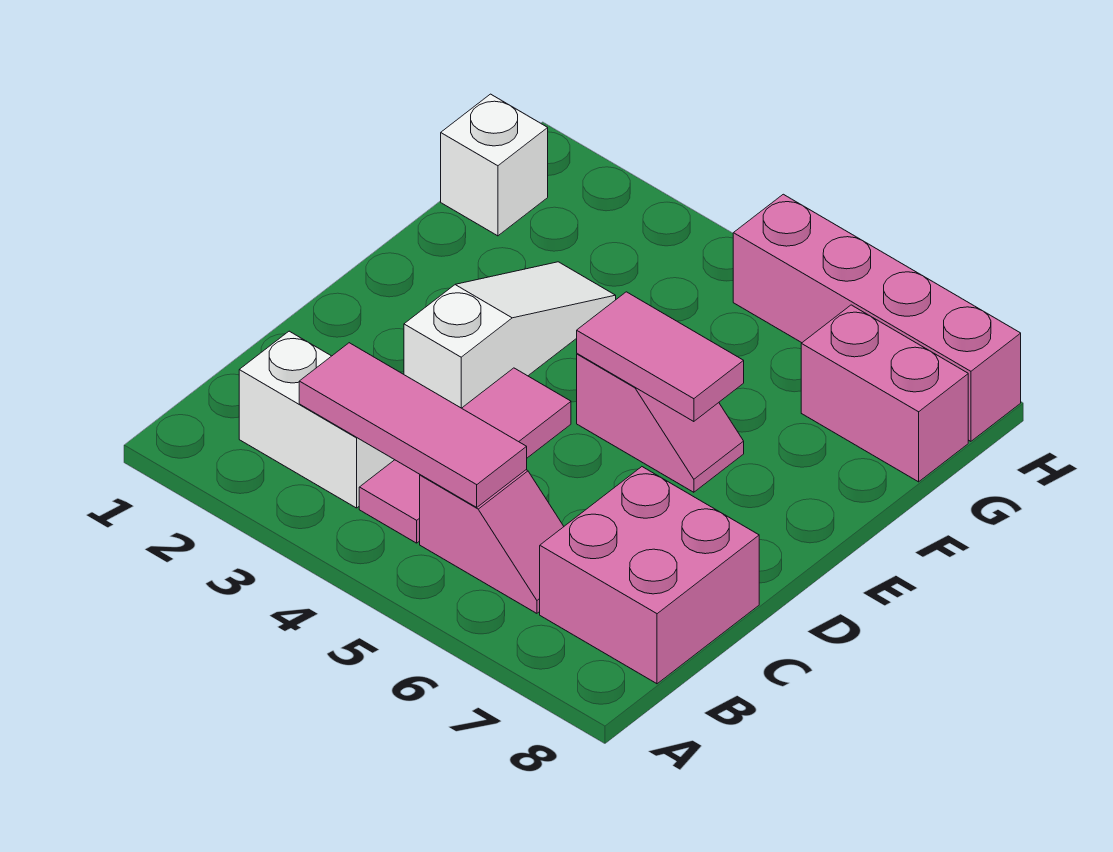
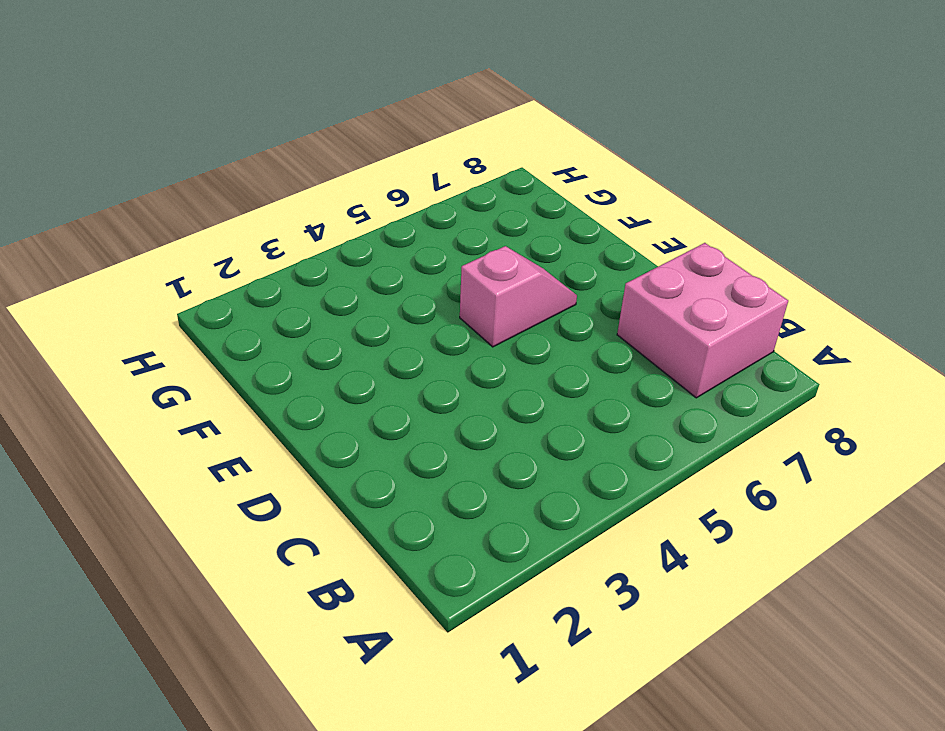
none -> white 1x2 brick [239,331,394,508]
none -> pink 1x3 tile [359,368,571,543]

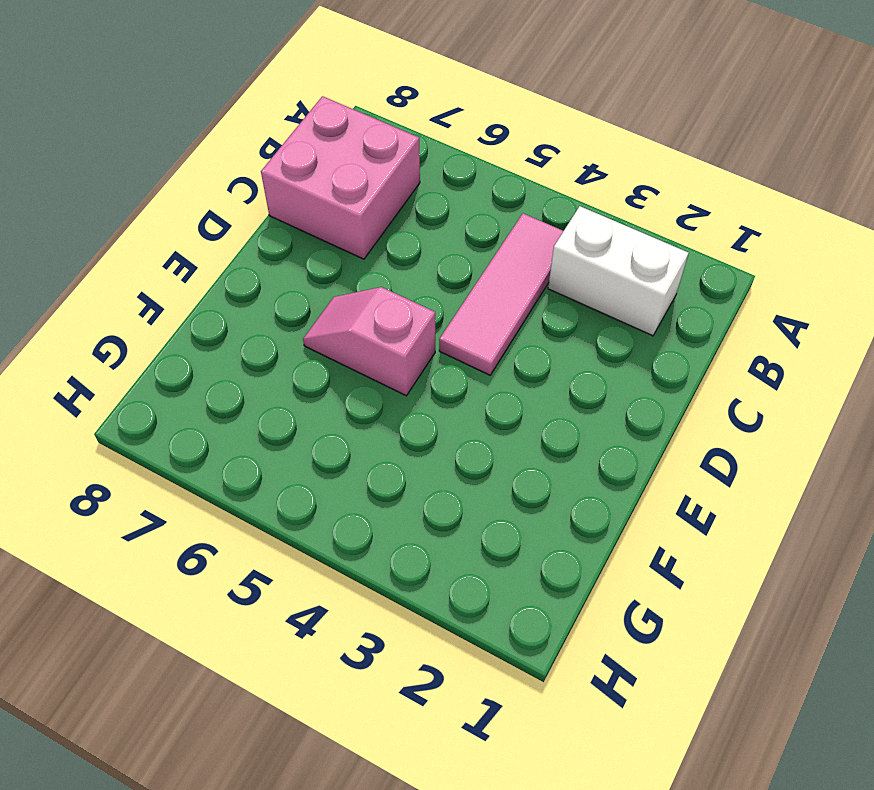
none -> pink 1x2 slope [420,470,564,613]
none -> white 1x3 slope [404,262,616,408]

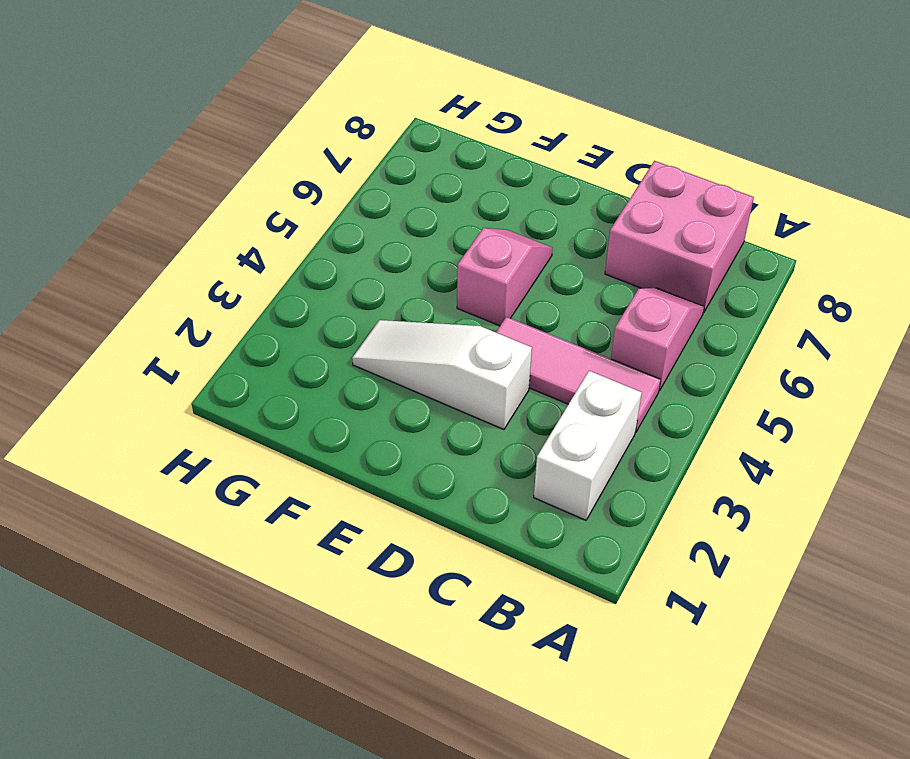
none -> white 1x1 brick [441,94,548,236]
none -> pink 1x2 brick [801,305,968,482]

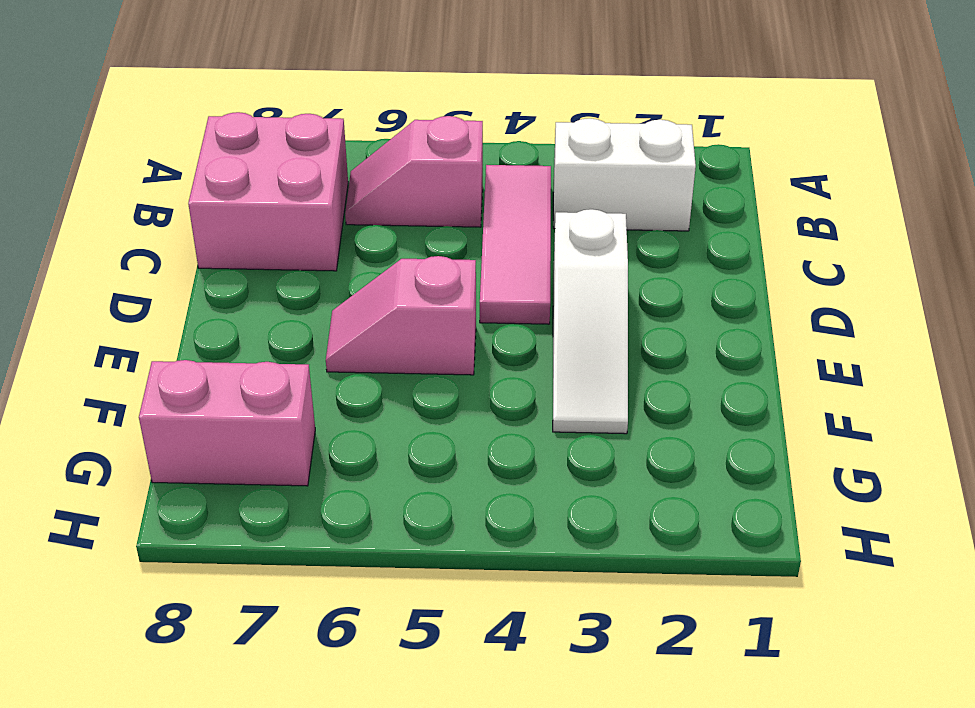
none -> white 1x1 brick [441,94,548,236]
none -> pink 1x4 brick [733,194,1021,441]

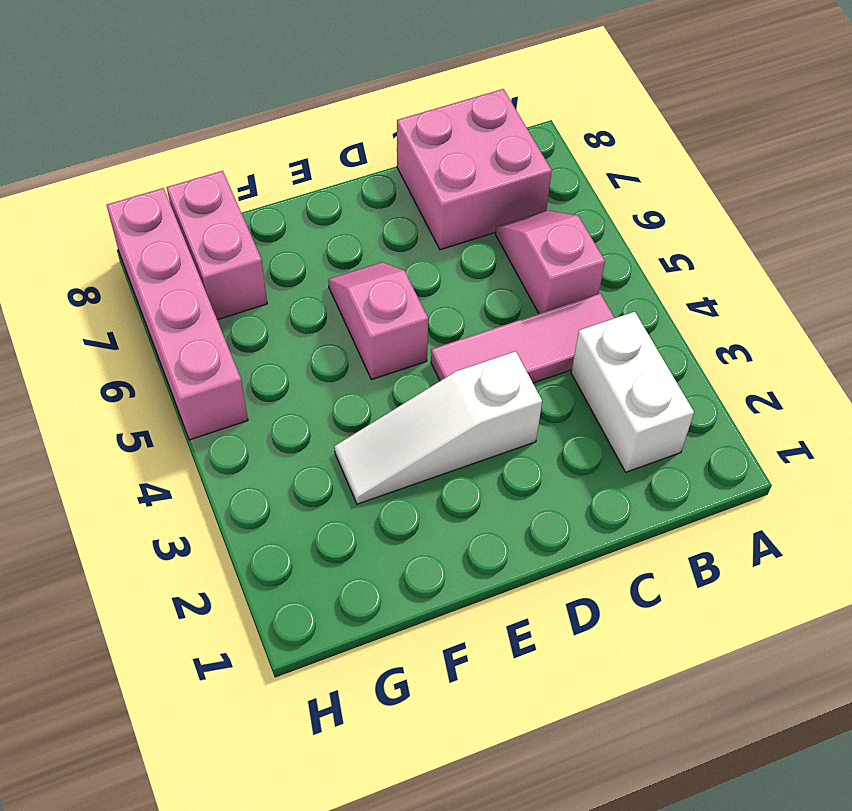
none -> white 1x1 brick [441,94,548,236]
none -> pink 1x3 tile [299,343,527,507]

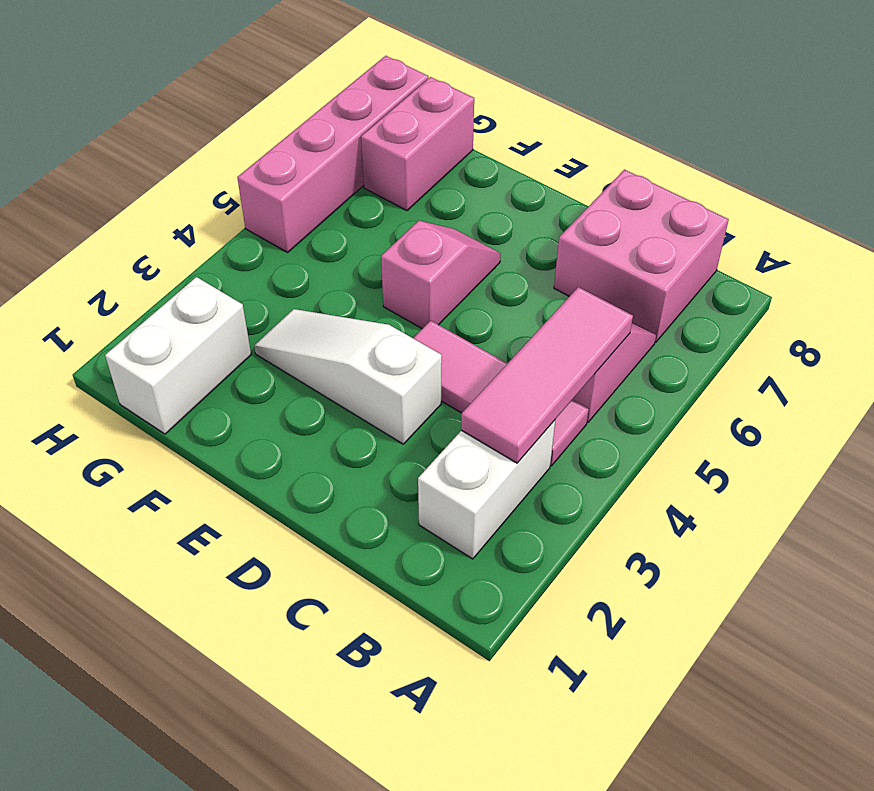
white 1x2 brick [105,277,251,434] -> white 1x1 brick [441,94,548,236]
none -> pink 1x2 tile [577,292,744,422]

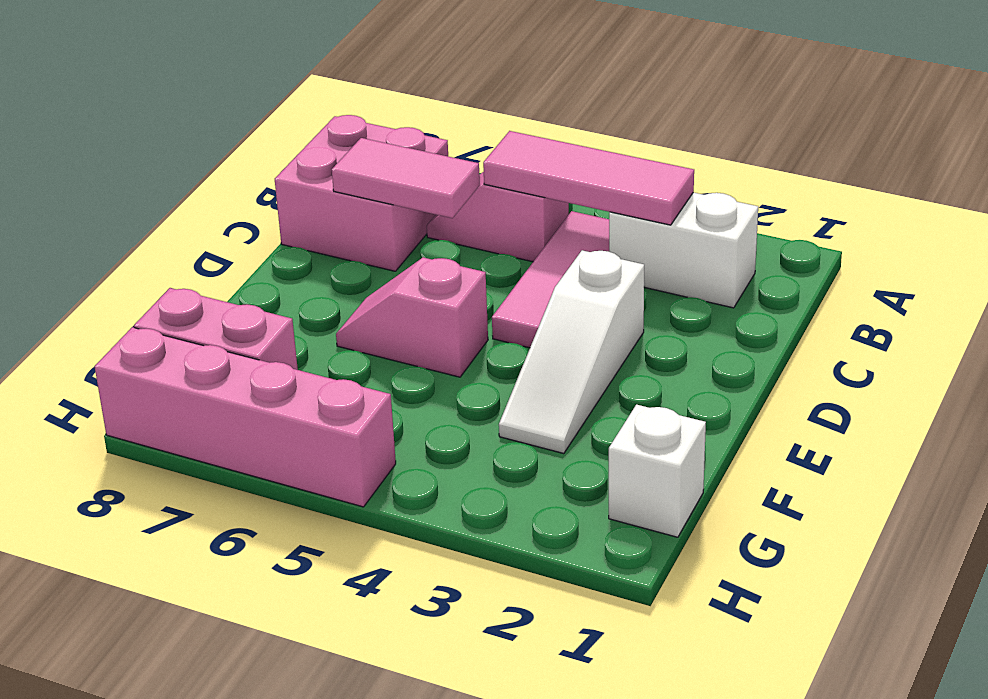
pink 1x2 tile [332,138,480,218] -> pink 1x2 tile moved to [577,292,744,422]

